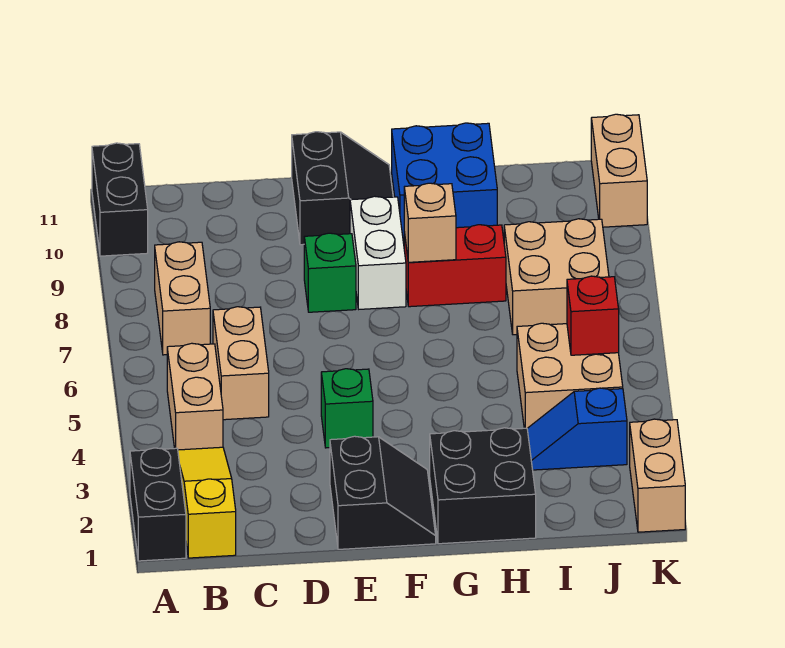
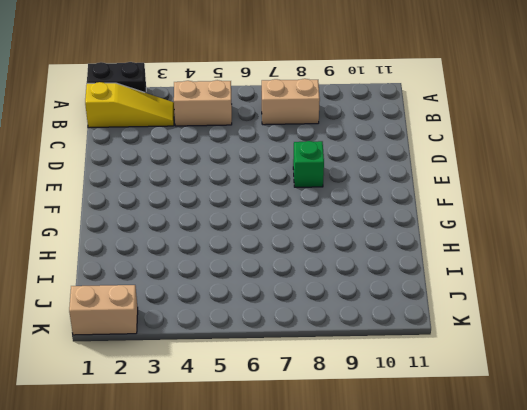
none -> black 1x2 brick [92,143,148,256]
none -> tan 1x2 brick [213,307,269,420]
none -> black 2x2 slope [330,436,436,549]

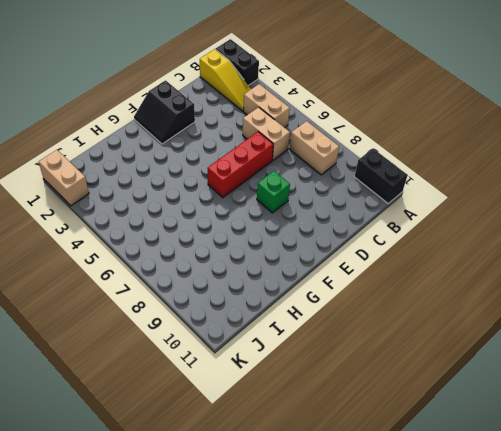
red 1x3 brick [207,132,273,197] -> none
none -> green 1x1 brick [321,369,373,448]
none -> black 2x2 slope [292,132,393,245]
none -> white 1x2 brick [350,196,406,309]

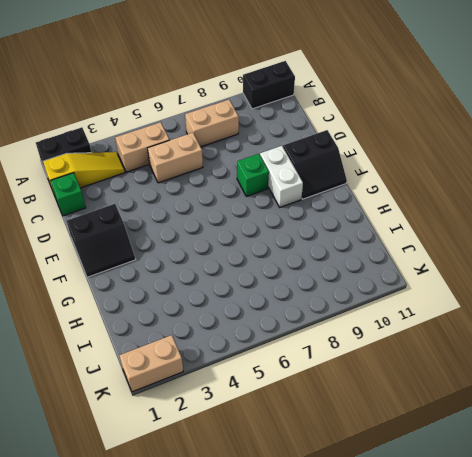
green 1x1 brick [50,173,86,216] -> green 1x1 brick moved to [321,369,373,448]
white 1x2 brick [260,146,303,207] -> white 1x2 brick turned to [350,196,406,309]
none -> black 2x2 brick [430,428,536,544]
none -> red 1x2 brick [404,225,506,307]
none -> blue 2x2 brick [392,123,497,239]

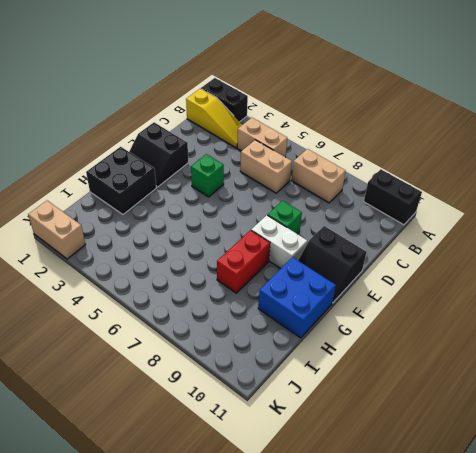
none -> blue 1x2 slope [527,388,627,470]
none -> tan 2x2 brick [517,323,623,428]
none -> tan 2x2 brick [504,219,609,335]

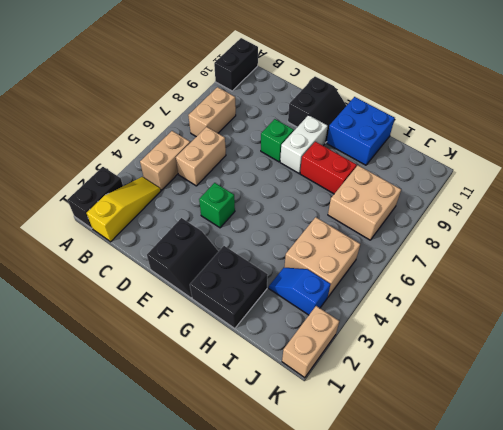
none -> tan 1x2 brick [591,114,647,227]
none -> tan 1x1 brick [404,183,456,262]
none -> red 1x1 brick [567,276,619,355]

